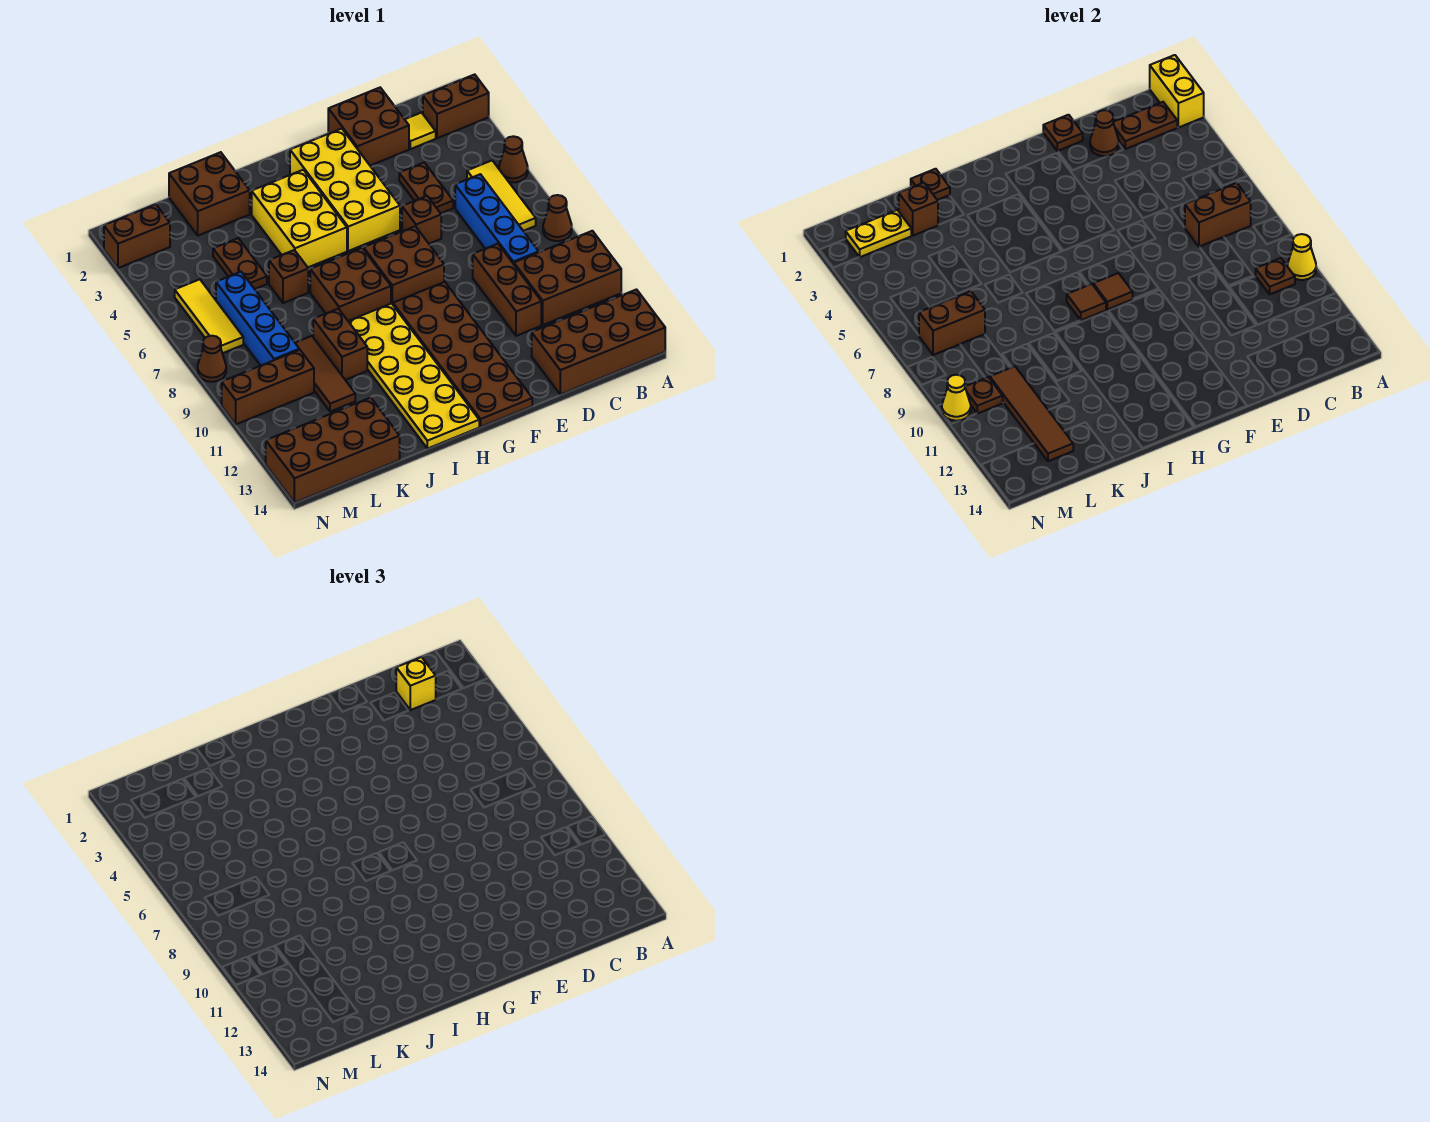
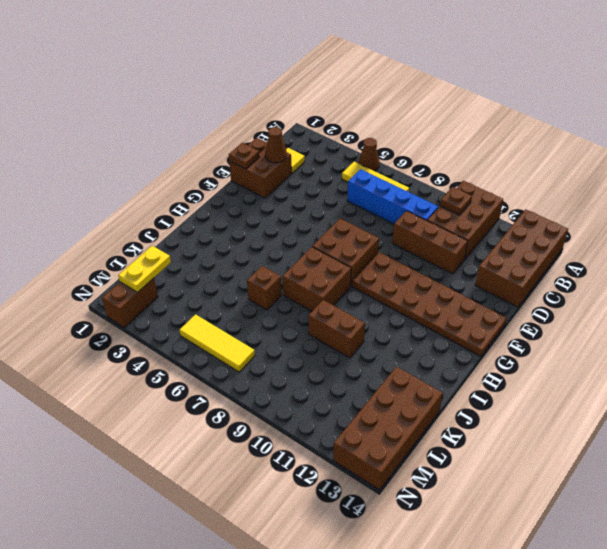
none -> brown 1x2 brick [423,74,489,138]
none -> brown 1x1 cone [543,195,572,241]
none -> brown 1x2 plate [399,162,453,213]
none -> brown 1x1 brick [402,196,441,244]

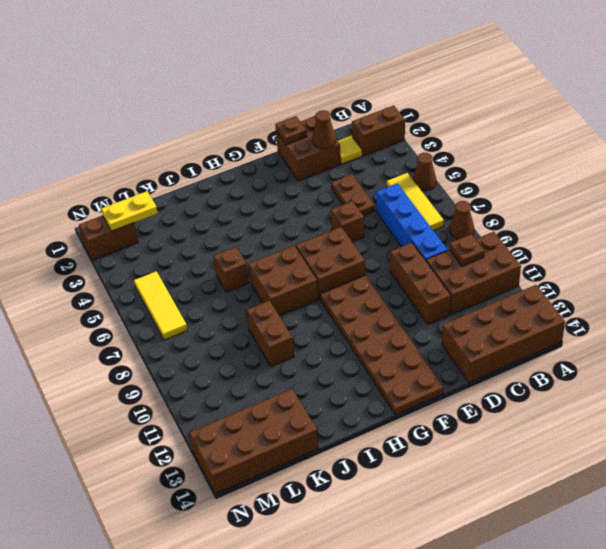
none -> yellow 2x4 brick [290,129,400,251]
none -> yellow 2x3 brick [252,170,347,267]
none -> yellow 2x6 plate [348,303,479,449]
none -> brown 2x2 brick [169,152,250,236]

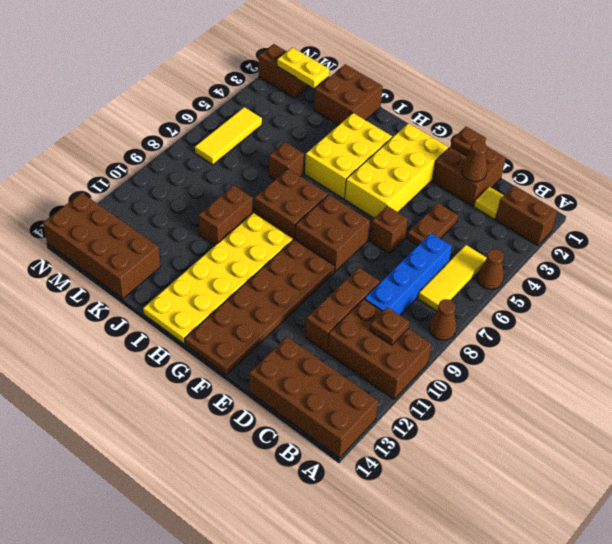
none -> brown 1x2 plate [213,238,267,289]
none -> brown 1x3 tile [295,336,355,412]
none -> blue 1x4 brick [216,272,299,365]
none -> brown 1x3 brick [222,350,314,424]

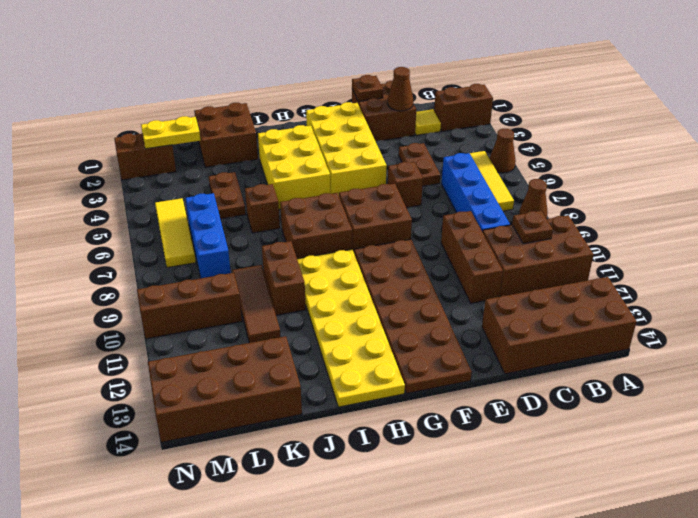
blue 1x3 brick [185,193,231,278] -> blue 1x4 brick [216,272,299,365]
none -> brown 1x1 cone [198,336,226,382]
none -> yellow 1x2 brick [1150,55,1204,128]
none -> yellow 1x1 cone [1287,234,1316,280]
none -> brown 1x2 plate [1113,102,1178,149]

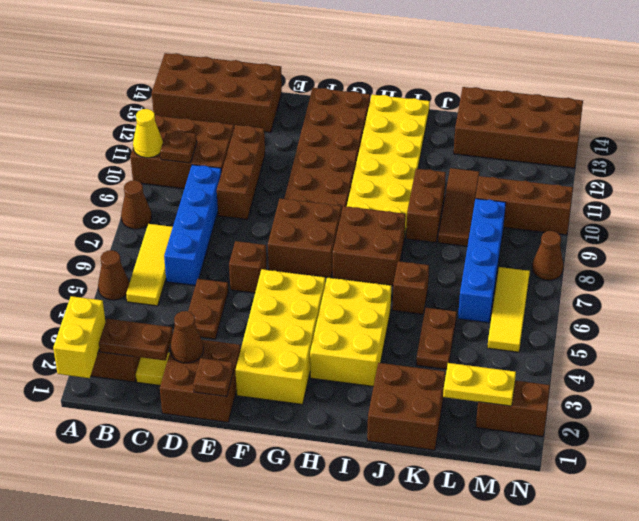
none -> brown 1x2 brick [1185,183,1251,247]
none -> brown 1x1 tile [1093,273,1133,310]
none -> brown 1x1 tile [1067,284,1106,320]
none -> brown 1x1 plate [911,169,950,200]

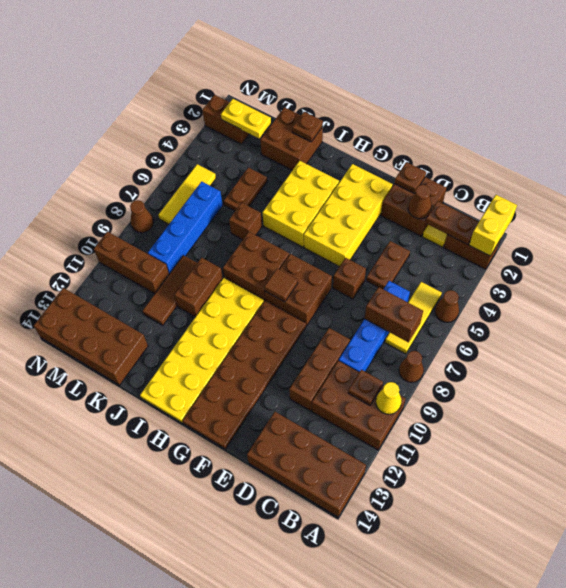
none -> brown 1x1 tile [1067,284,1106,320]
none -> brown 1x1 brick [899,183,938,236]
none -> brown 1x2 brick [919,291,985,355]
none -> brown 1x4 tile [990,366,1073,461]

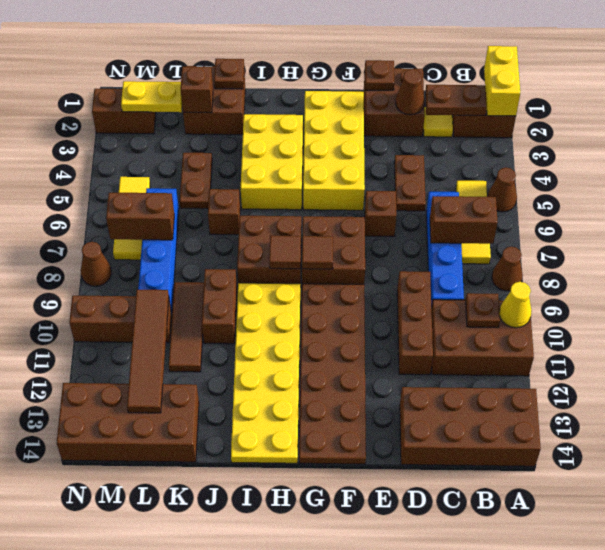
none -> brown 1x1 plate [965,377,1003,414]
none -> yellow 1x1 cone [942,375,971,421]
none -> yellow 1x1 brick [396,657,436,710]

